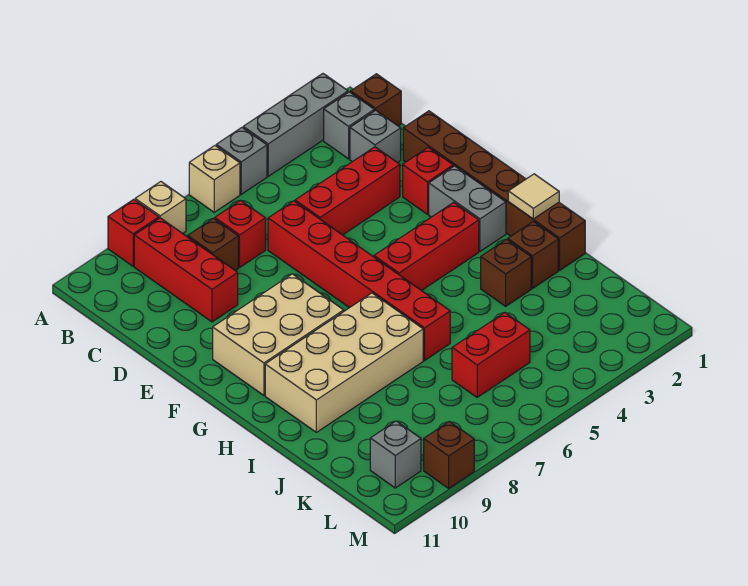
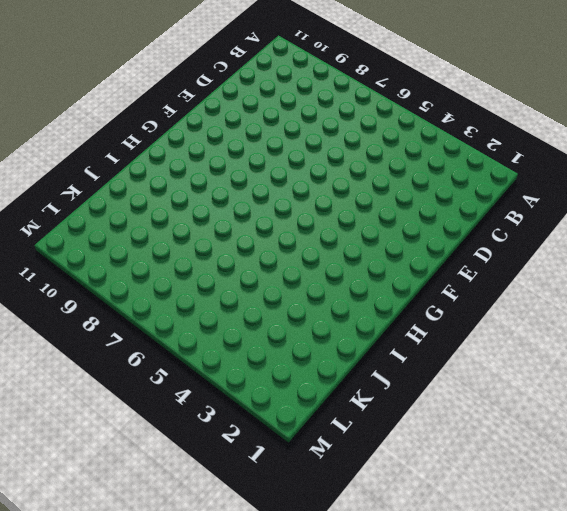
none -> grey 1x3 brick [243,74,348,176]
none -> grey 1x1 brick [216,128,267,194]
none -> tan 1x1 brick [189,146,240,212]

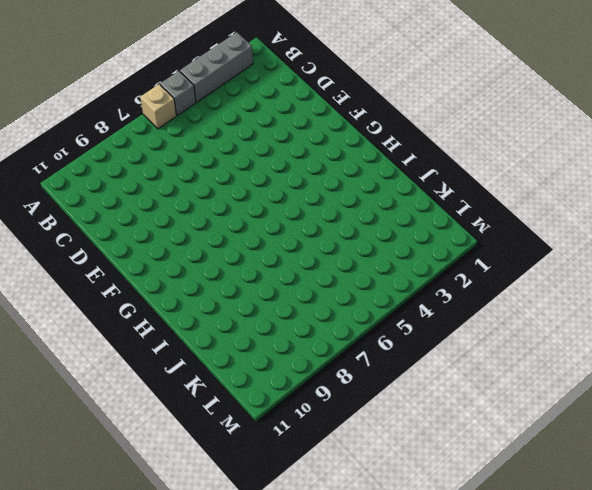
none -> tan 1x1 brick [135,182,186,233]
none -> red 1x1 brick [108,199,159,266]
none -> brown 1x1 brick [351,74,401,126]

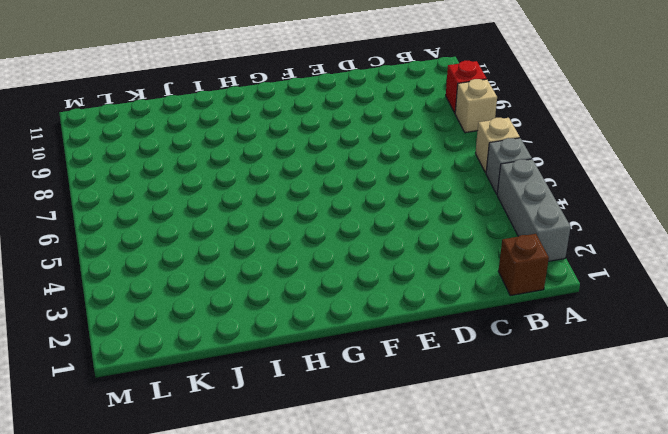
none -> grey 1x1 brick [324,92,374,159]
none -> red 1x3 brick [134,218,238,322]
none -> grey 1x1 brick [350,110,401,163]

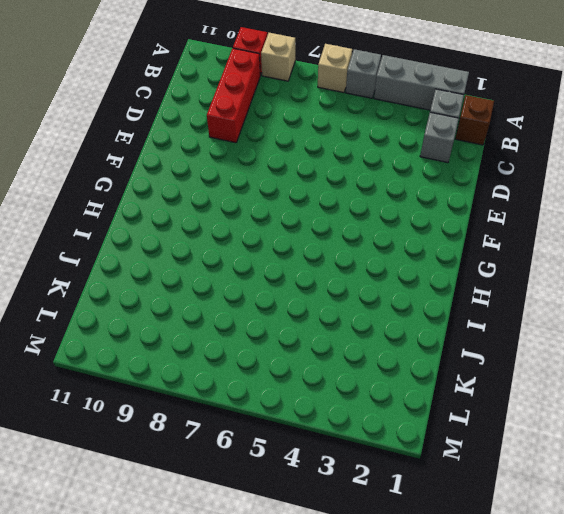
none -> red 1x1 brick [215,200,266,267]
none -> brown 1x1 brick [188,218,239,271]
none -> brown 1x6 brick [403,111,585,270]

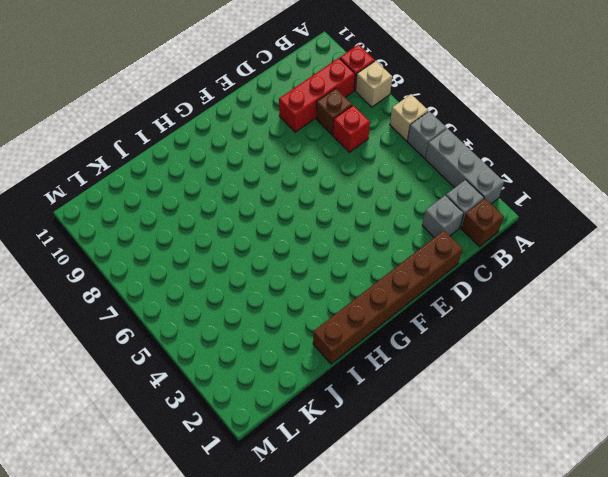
none -> red 1x3 brick [295,147,400,235]
none -> red 1x6 brick [268,201,450,360]
none -> red 1x1 brick [403,147,453,214]

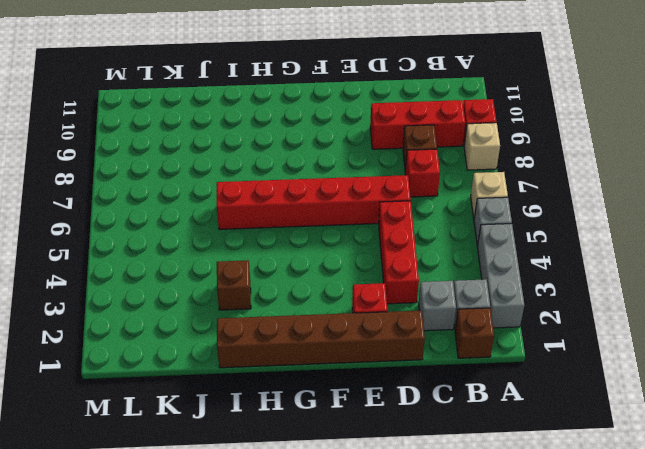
none -> grey 1x2 brick [429,166,506,251]
none -> tan 2x3 brick [213,274,344,395]
none -> red 1x3 brick [374,202,479,291]

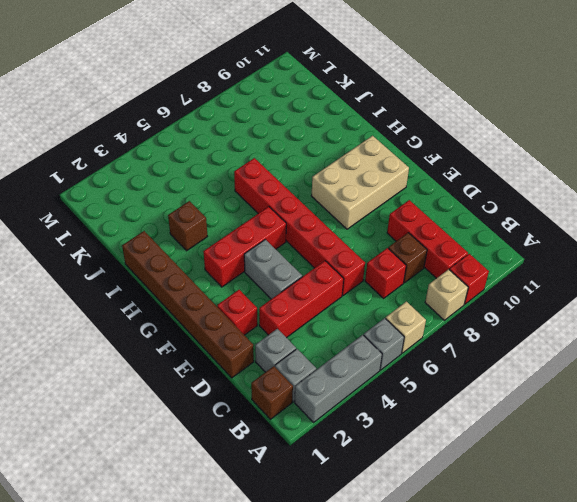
grey 1x2 brick [244,239,302,299] -> grey 1x2 brick moved to [429,166,506,251]
none -> tan 2x4 brick [265,293,423,432]
none -> brown 1x1 brick [508,221,558,288]
none -> red 1x2 brick [452,313,530,397]

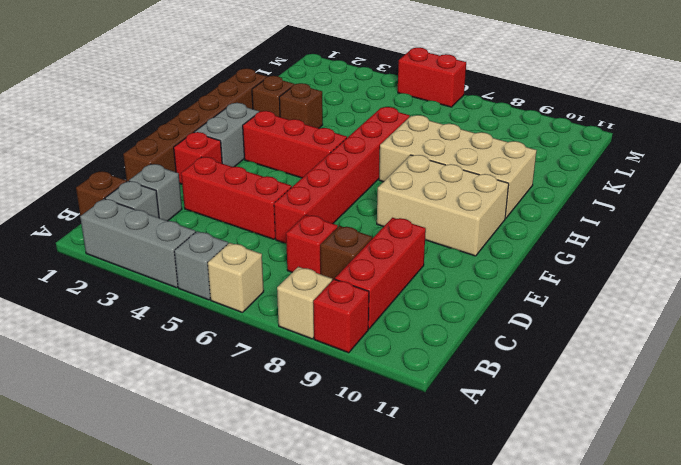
red 1x2 brick [398,48,466,107] -> red 1x2 brick moved to [452,313,530,397]
none -> grey 1x1 brick [370,421,421,488]
none -> brown 1x1 brick [424,421,474,488]
none -> tan 1x1 tile [508,174,559,219]

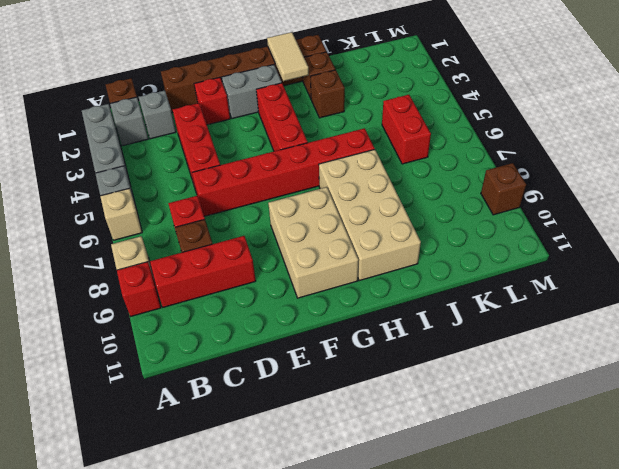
tan 1x2 tile [267,32,309,81] -> tan 1x1 tile [508,174,559,219]
none -> grey 1x1 brick [370,421,421,488]

